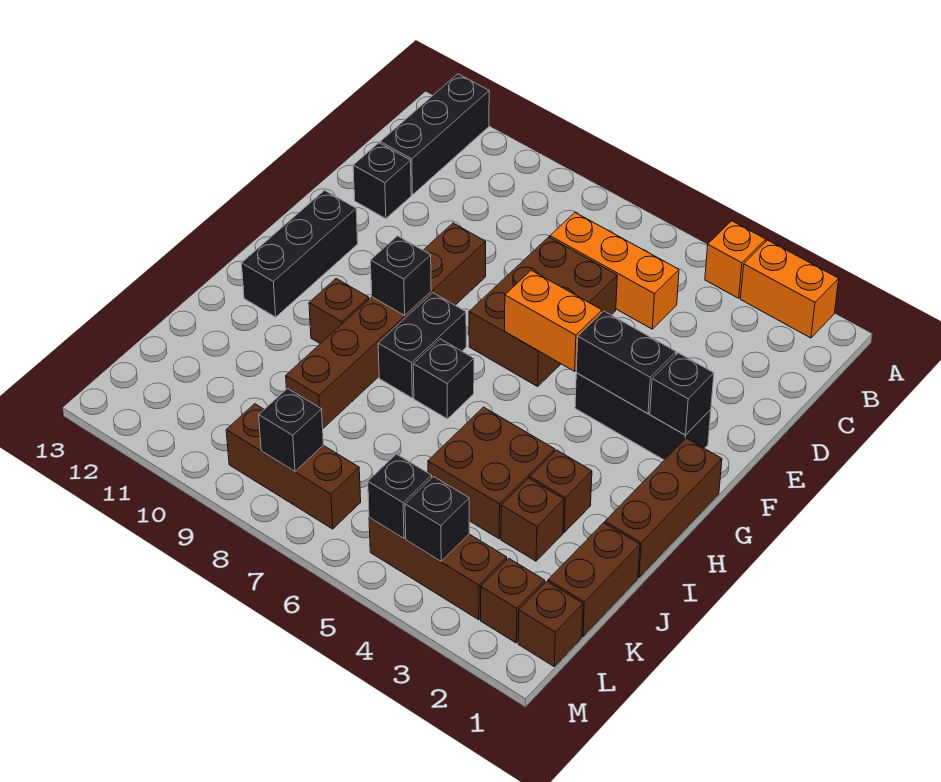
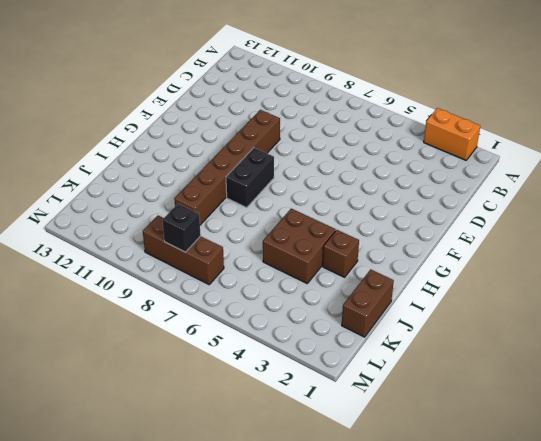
none -> orange 1x1 brick [705,221,766,298]
none -> black 1x3 brick [380,74,489,195]
none -> orange 1x3 brick [550,213,679,329]

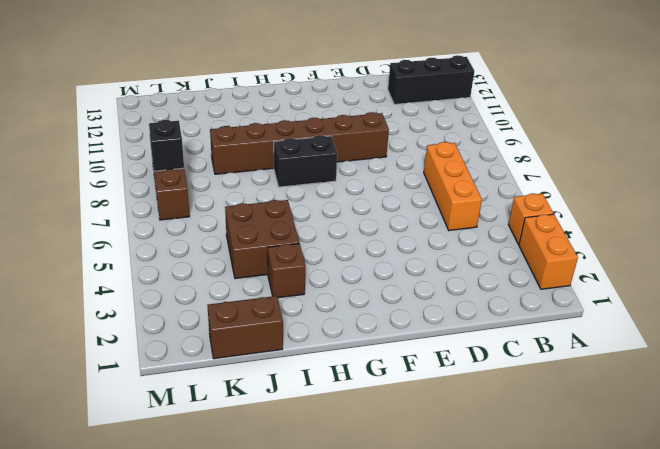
none -> brown 2x3 brick [469,237,617,386]
none -> black 1x1 brick [353,143,411,219]
none -> black 1x3 brick [575,373,711,460]

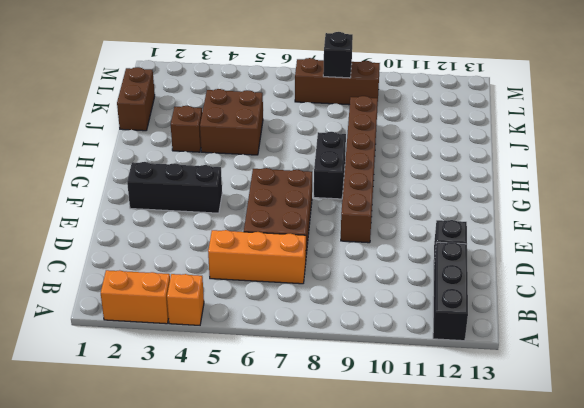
none -> black 1x3 brick [241,190,358,317]
none -> brown 1x3 brick [605,438,722,577]
none -> black 1x1 brick [413,339,474,419]

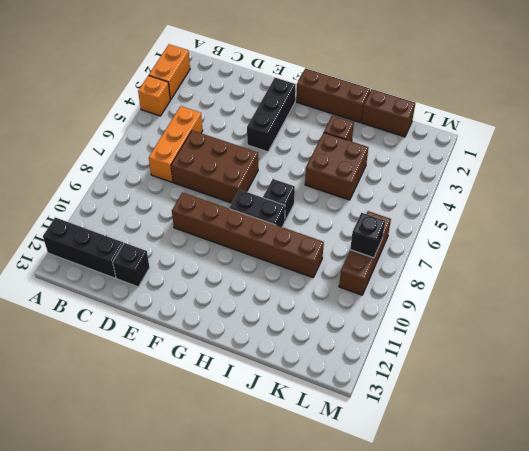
none -> black 1x3 brick [241,190,358,317]
none -> brown 1x1 brick [309,279,369,344]
none -> brown 1x1 brick [501,478,564,561]

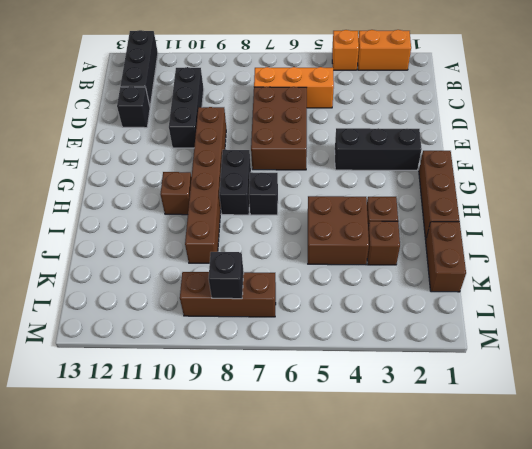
black 1x3 brick [169,67,204,148] -> black 1x3 brick moved to [241,190,358,317]
none -> brown 1x1 brick [518,581,583,666]
none -> brown 1x1 brick [481,558,545,643]
none -> brown 1x3 brick [369,518,507,620]

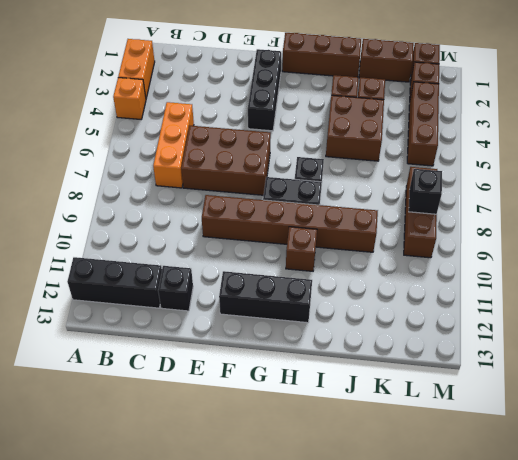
none -> black 1x1 brick [650,353,714,435]
none -> black 1x2 brick [576,311,676,414]
none -> orange 1x2 brick [505,270,602,371]

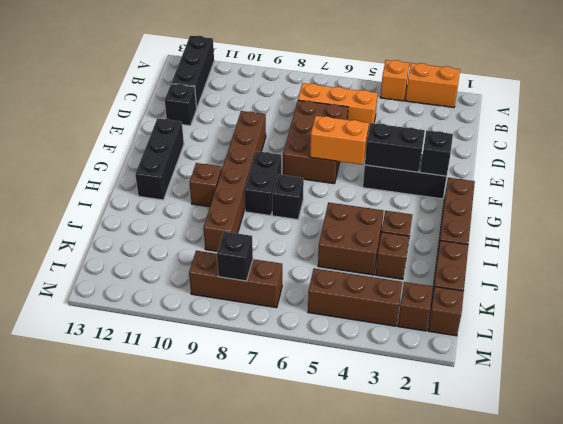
none -> black 1x1 brick [371,236,431,315]
none -> black 1x1 brick [405,477,469,561]
none -> black 1x1 brick [368,454,432,538]

